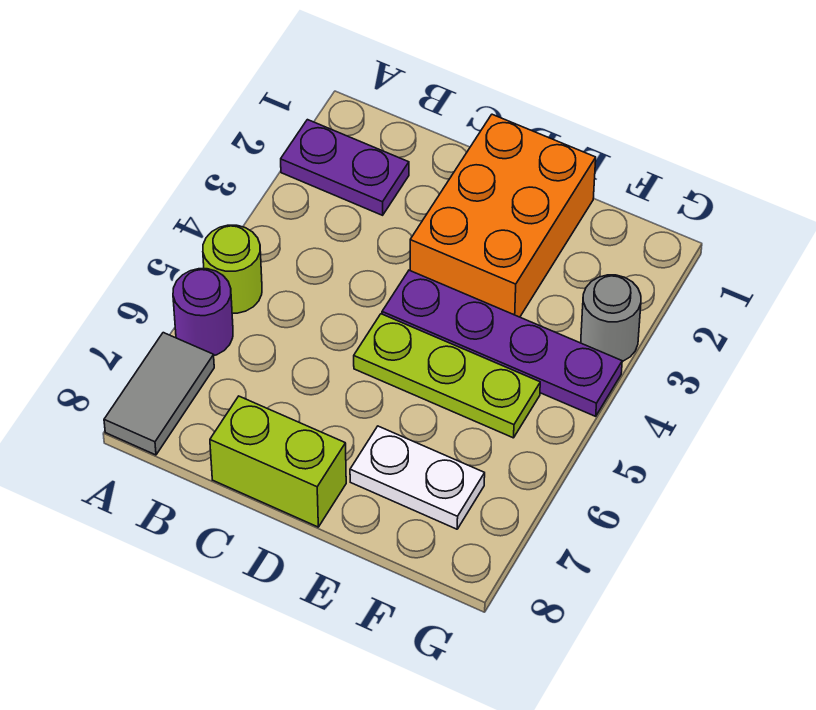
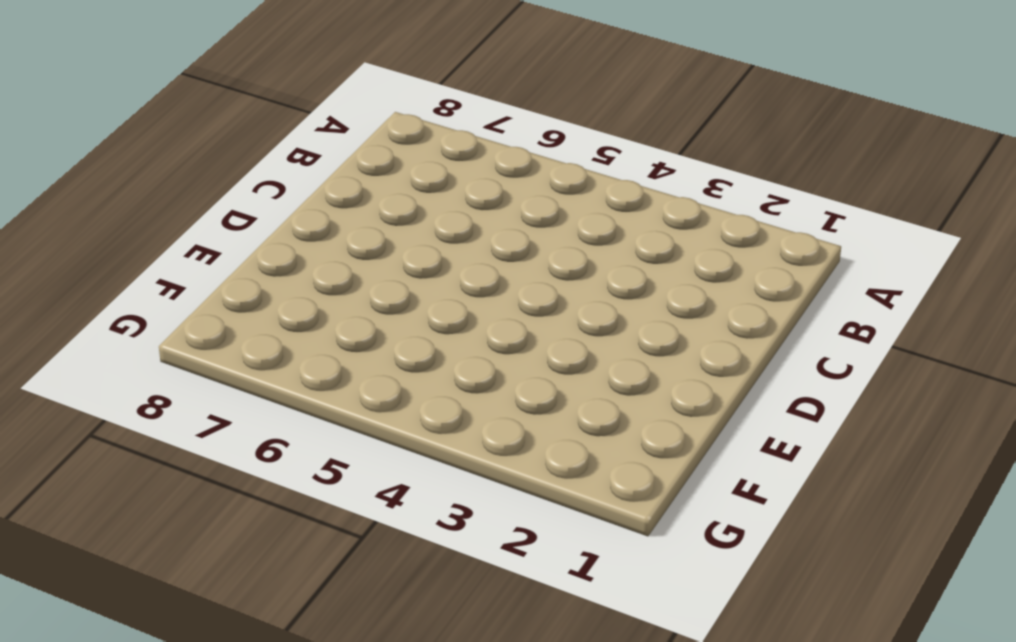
none -> purple 1x2 plate [281,120,409,215]
none -> lime 1x1 round brick [203,225,262,313]

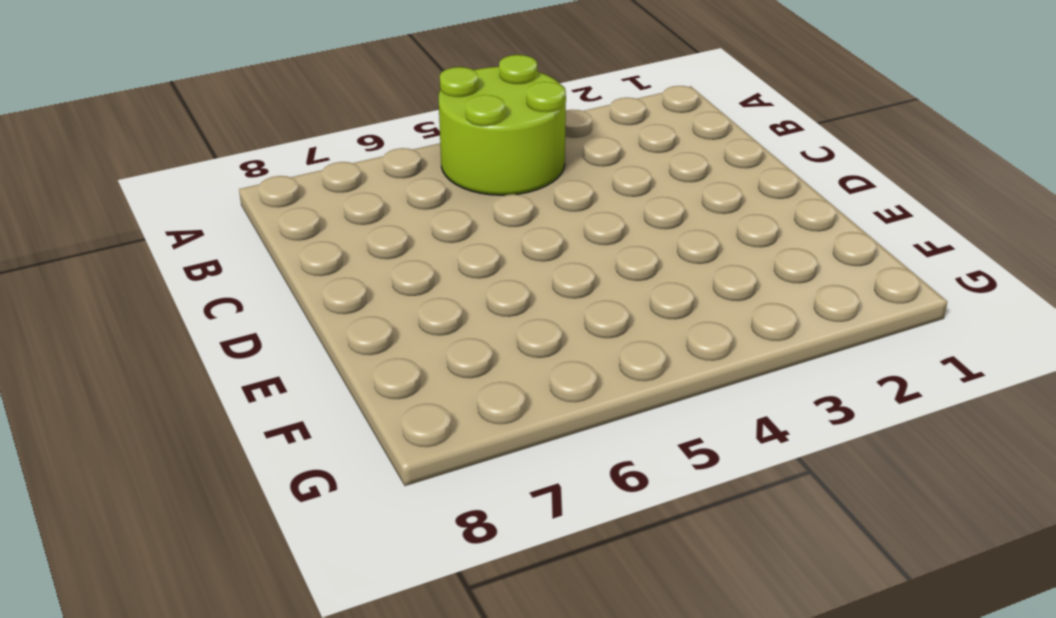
lime 2x2 round brick [439,55,566,195] -> lime 1x1 round brick [203,225,262,313]
none -> purple 1x2 plate [281,120,409,215]
none -> purple 1x1 round brick [173,269,233,355]

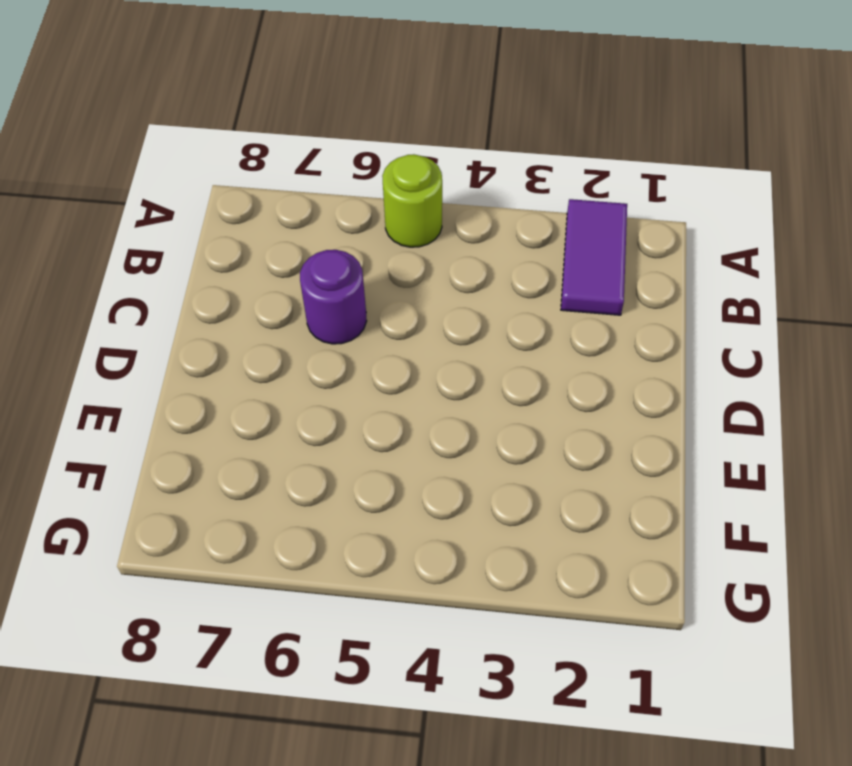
purple 1x2 tile [561,199,627,315] -> purple 1x2 plate [281,120,409,215]
purple 1x1 round brick [300,250,367,344] -> purple 1x1 round brick moved to [173,269,233,355]
none -> grey 1x2 tile [104,333,214,455]
none -> lime 1x2 brick [210,396,346,527]

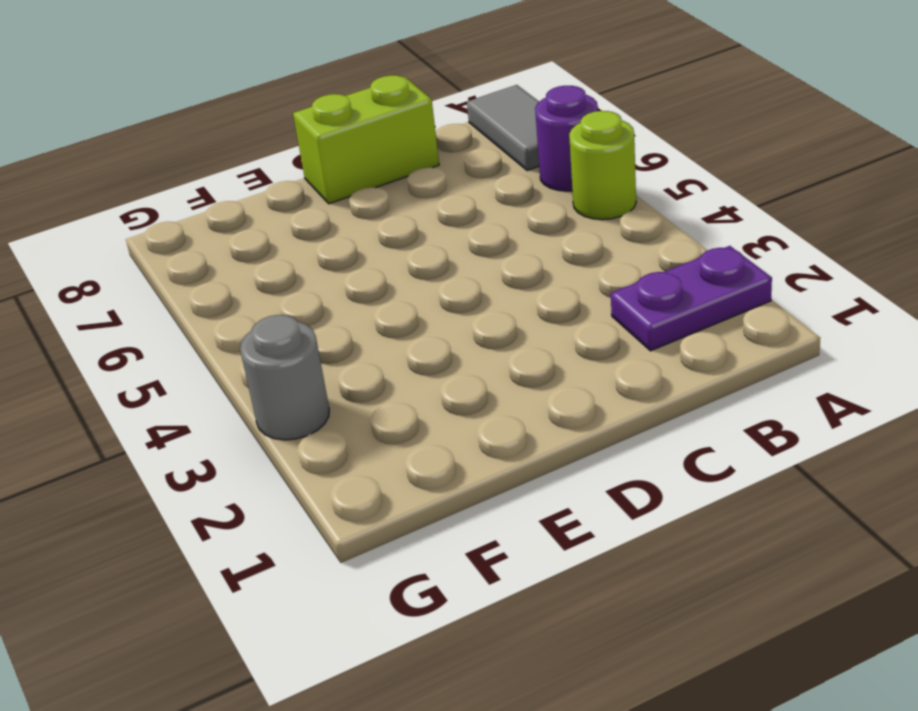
none -> orange 2x3 brick [410,114,596,317]
none -> purple 1x4 plate [382,270,622,416]

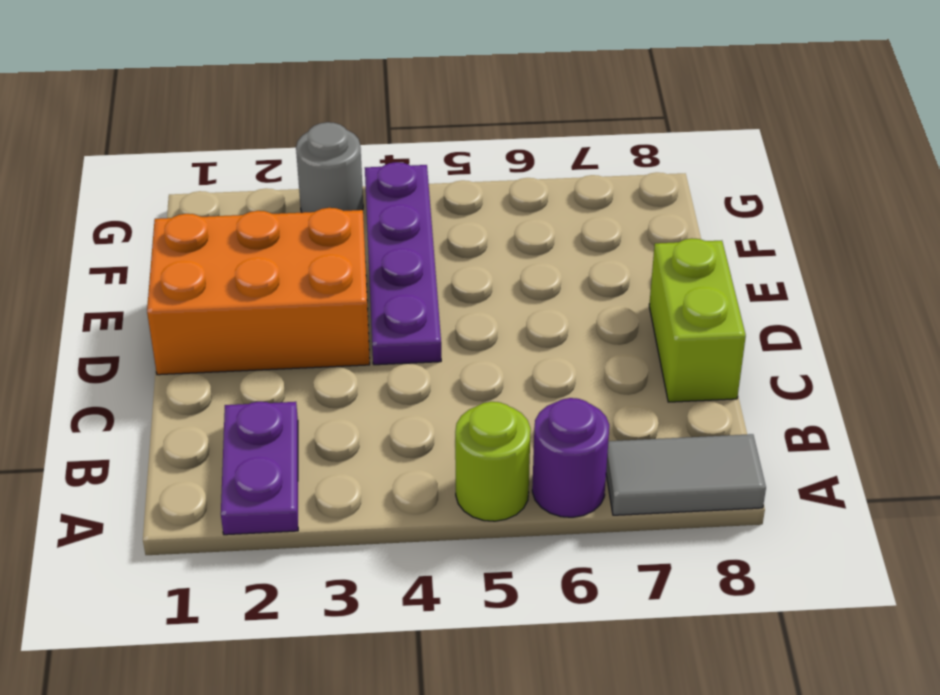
none -> lime 1x3 plate [354,314,540,438]
none -> white 1x2 plate [350,426,485,529]

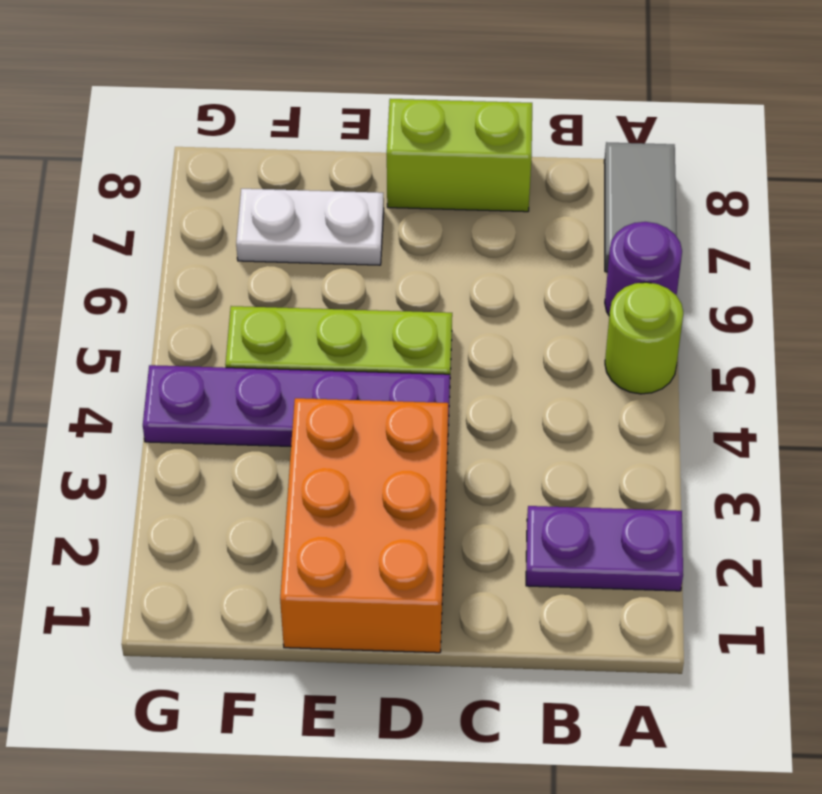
none -> grey 1x1 round brick [581,275,641,361]

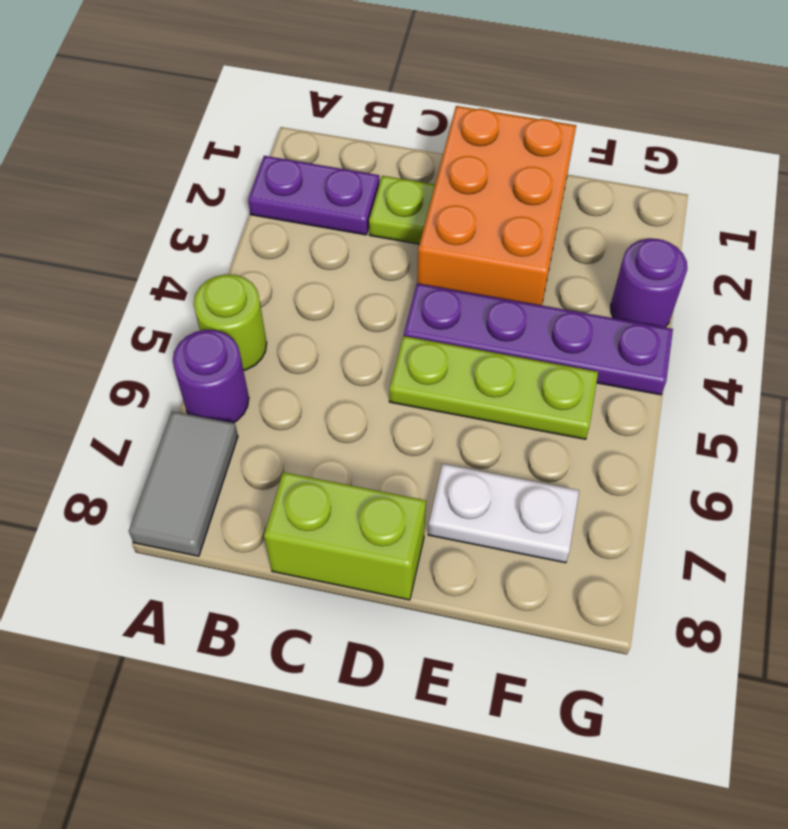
lime 1x1 plate [369,176,435,244] -> none
purple 1x1 round brick [611,239,687,327] -> grey 1x1 round brick [581,275,641,361]

